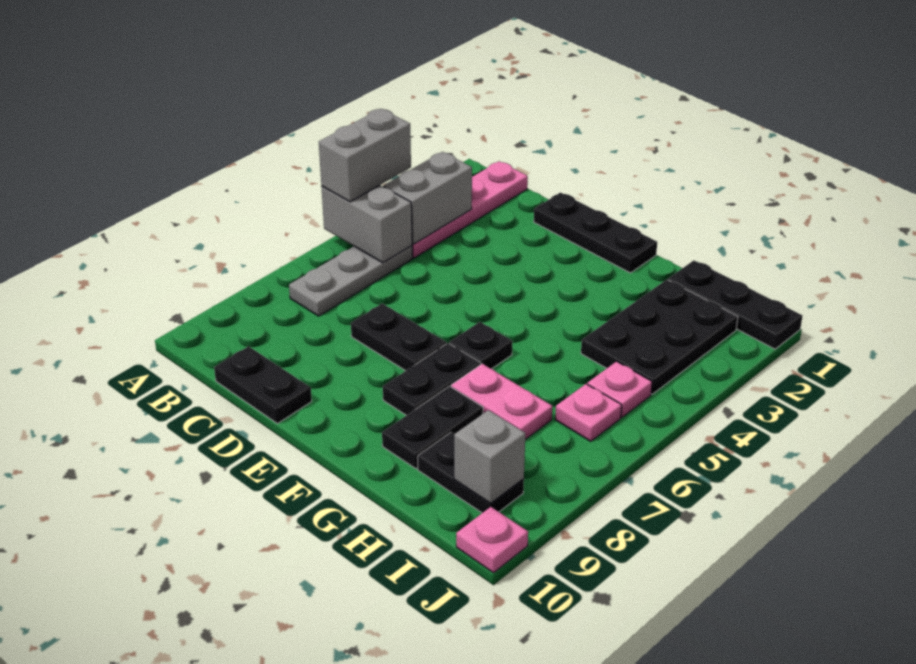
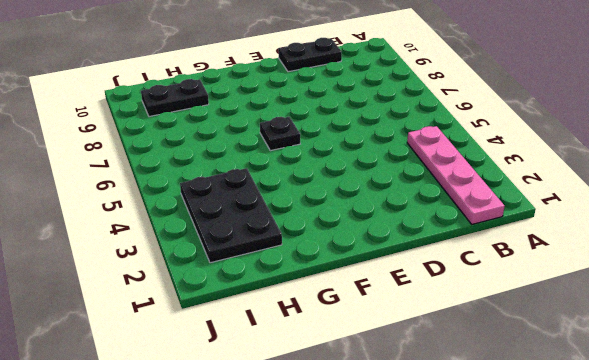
none -> grey 1x3 plate [289,246,413,316]
none -> black 1x3 plate [534,193,657,273]
none -> black 1x2 plate [351,304,446,371]

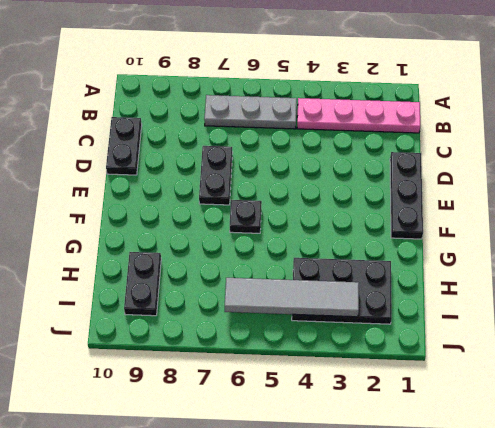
grey 1x4 tile [225,278,359,317] -> none
none -> black 1x2 plate [383,343,481,415]
none -> pink 1x2 plate [451,364,553,440]
none -> black 1x2 plate [382,386,483,469]

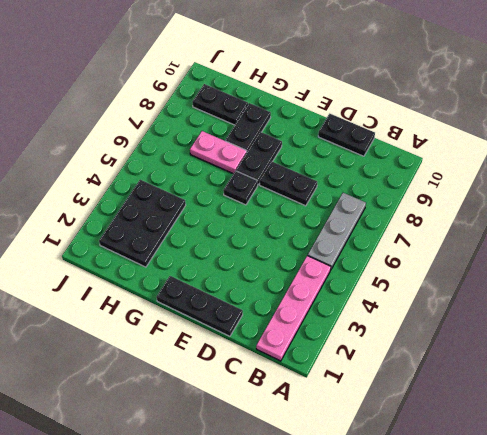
none -> black 1x3 plate [668,260,802,349]
none -> pink 1x1 plate [587,361,652,417]
none -> pink 1x1 plate [555,384,622,441]

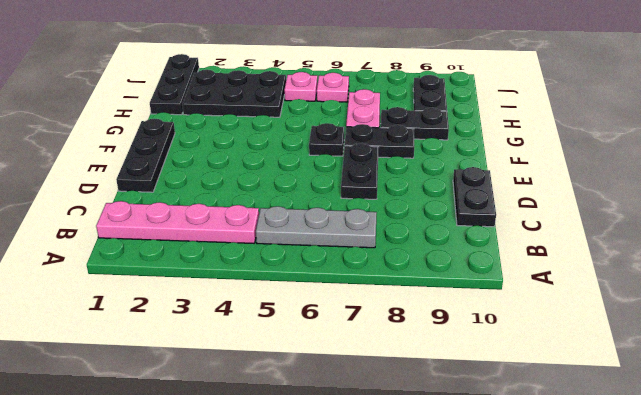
none -> pink 1x1 plate [456,507,528,573]
none -> grey 1x2 brick [321,185,412,263]
none -> grey 1x2 brick [383,152,472,244]

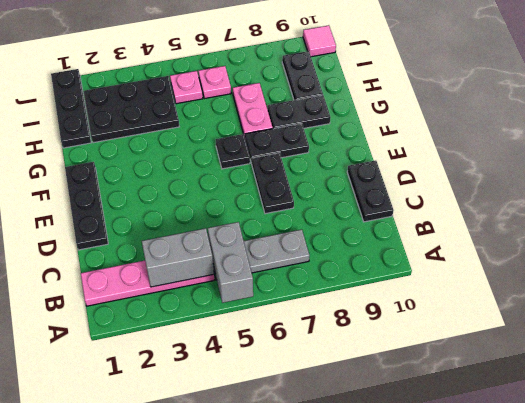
pink 1x1 tile [303,25,336,57] -> pink 1x1 plate [456,507,528,573]
none -> grey 1x1 brick [454,410,525,503]
none -> grey 1x2 brick [319,109,411,202]

